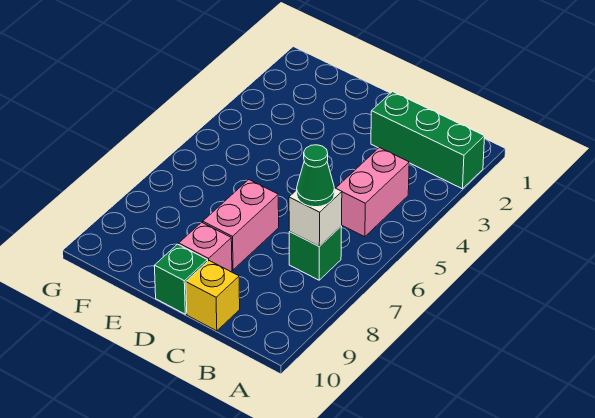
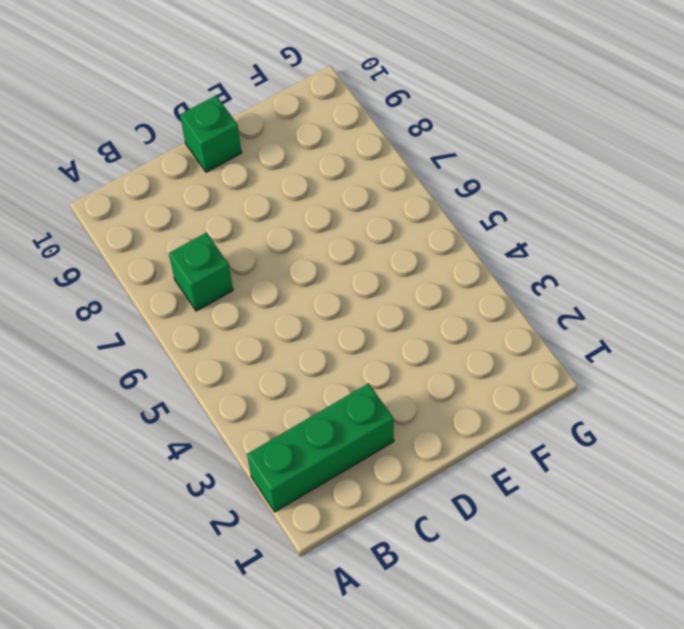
none -> pink 1x2 brick [336,148,409,237]
none -> yellow 1x1 brick [186,261,240,331]

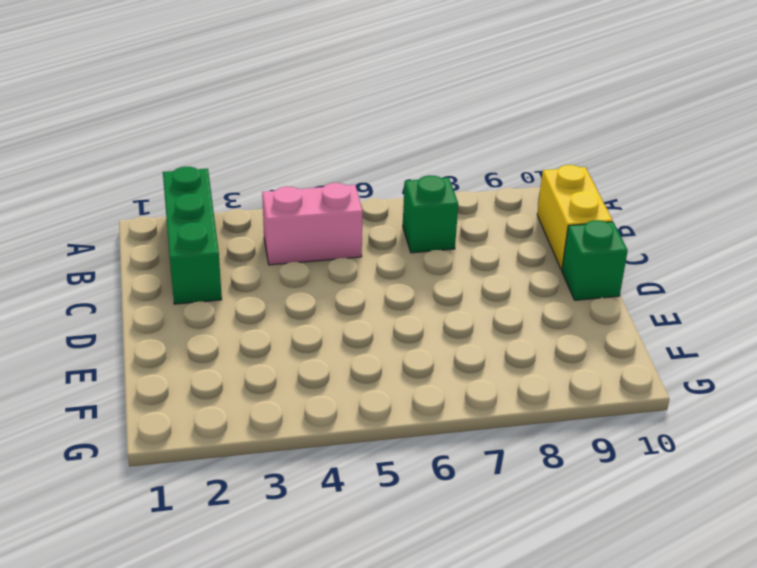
yellow 1x2 brick [537,165,613,270] -> yellow 1x1 brick [186,261,240,331]
none -> pink 1x2 brick [203,180,279,270]
none -> pink 1x1 brick [179,222,232,272]

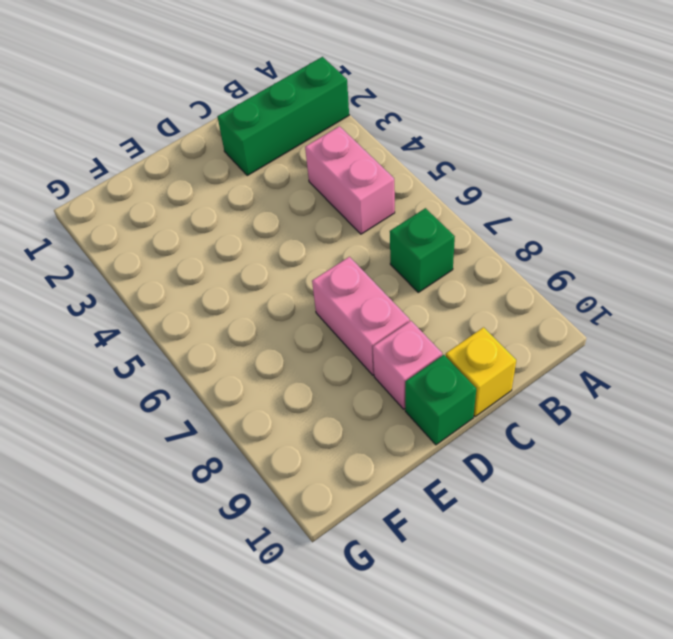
none -> white 1x1 brick [289,188,342,247]
none -> green 1x1 cone [297,145,334,207]

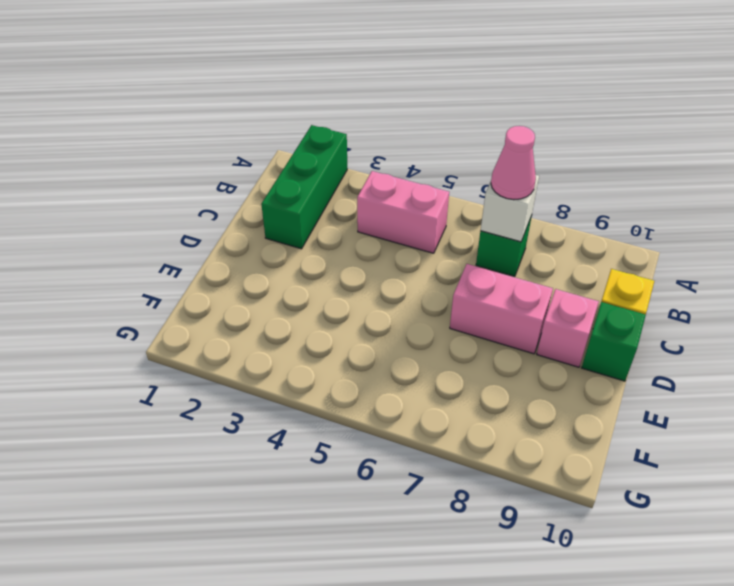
pink 1x1 cone [491,126,536,200] -> green 1x1 cone [297,145,334,207]

